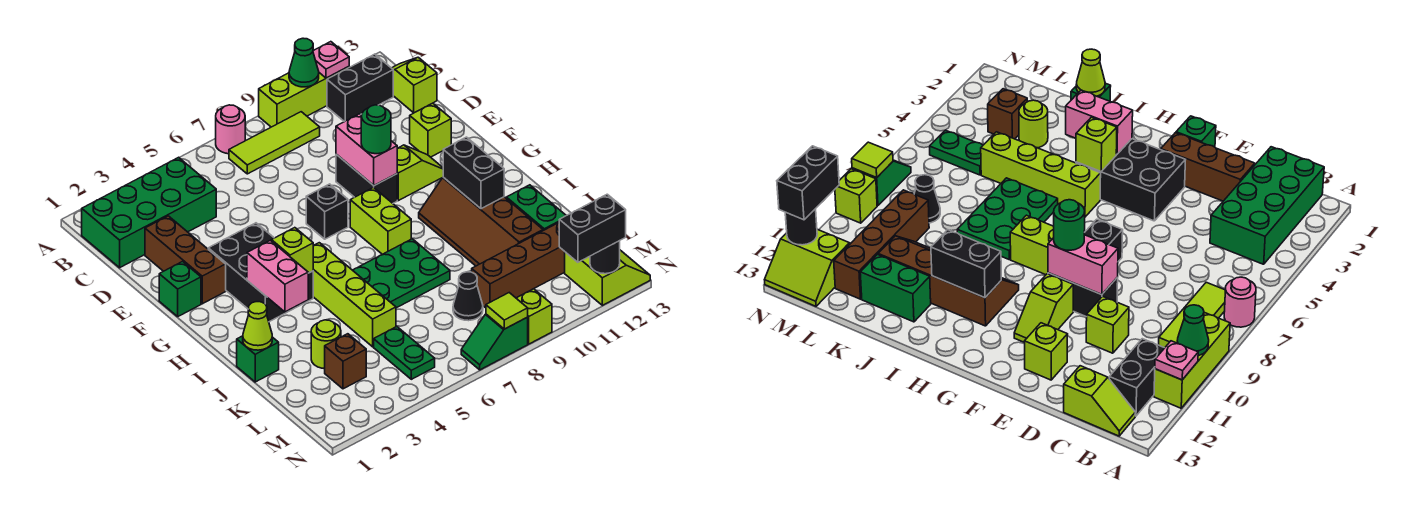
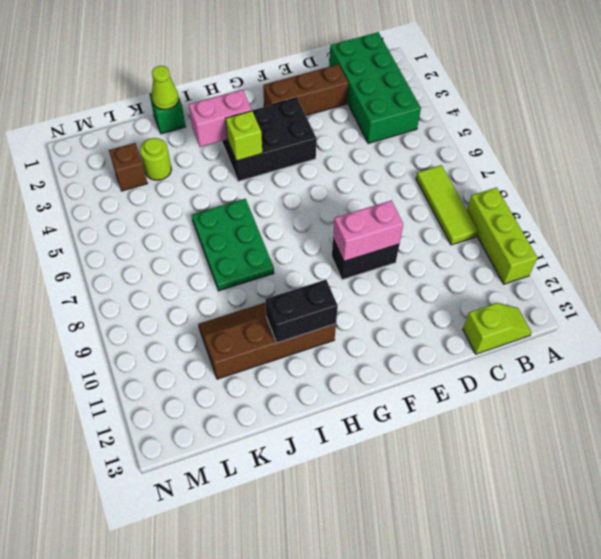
none -> pink 1x1 round brick [216,105,245,154]
none -> black 1x2 brick [327,54,393,122]
none -> lime 1x1 brick [1086,296,1129,353]
none -> lime 1x1 brick [410,103,451,157]

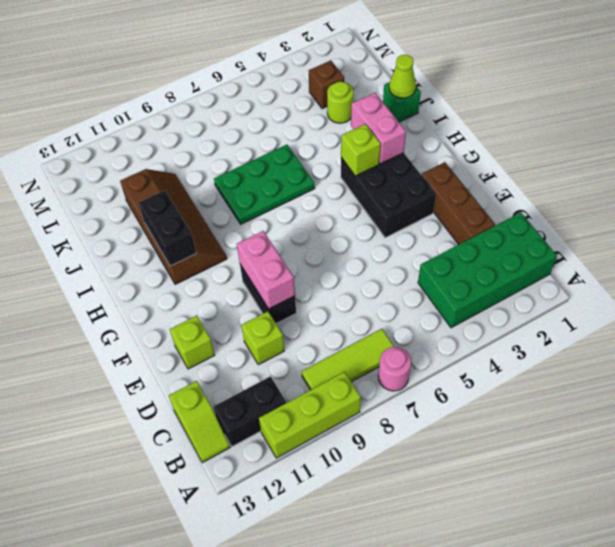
none -> green 1x1 brick [159,262,201,316]
none -> black 1x1 brick [306,184,348,239]
none -> lime 1x2 slope [397,145,443,201]
none -> lime 1x2 brick [350,187,411,254]

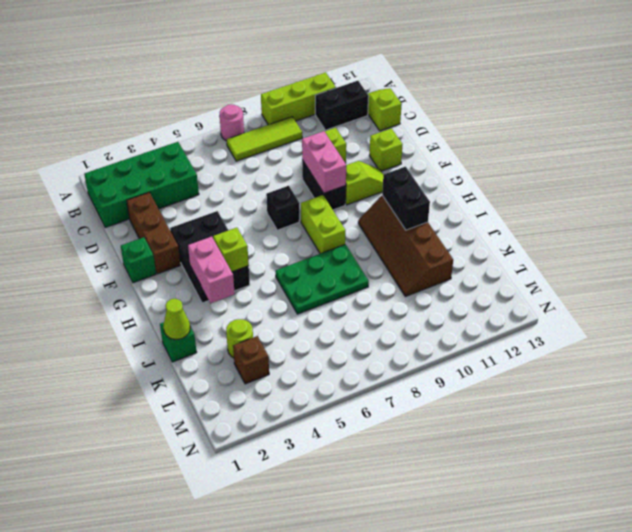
none -> lime 1x4 brick [313,243,396,347]
none -> green 1x2 brick [506,185,566,231]
none -> green 1x2 plate [374,327,435,379]
none -> black 1x1 cone [453,272,483,321]

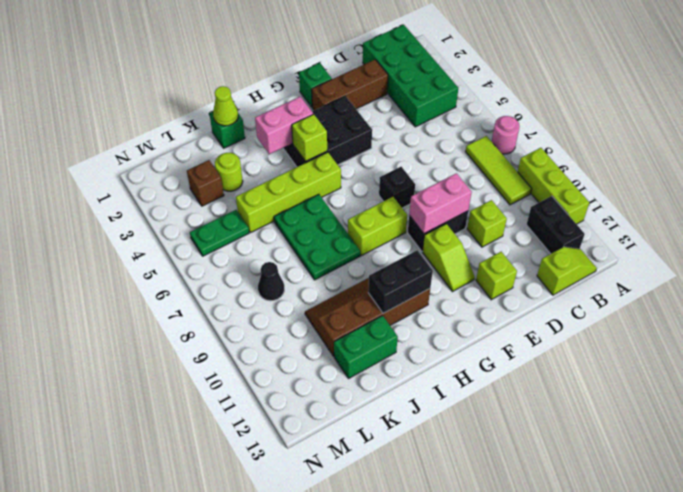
none -> brown 1x4 brick [472,223,565,308]
none -> lime 2x2 slope [565,250,650,305]
none -> green 1x2 slope [461,314,528,370]
none -> lime 1x1 brick [516,289,552,344]

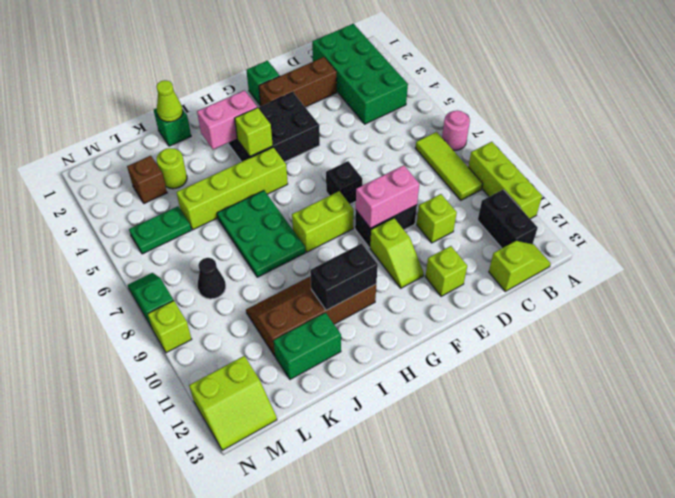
none -> brown 1x4 brick [472,223,565,308]
none -> green 1x1 cone [289,38,319,87]
none -> pink 1x1 plate [313,42,349,78]
none -> lime 1x1 tile [486,293,528,329]

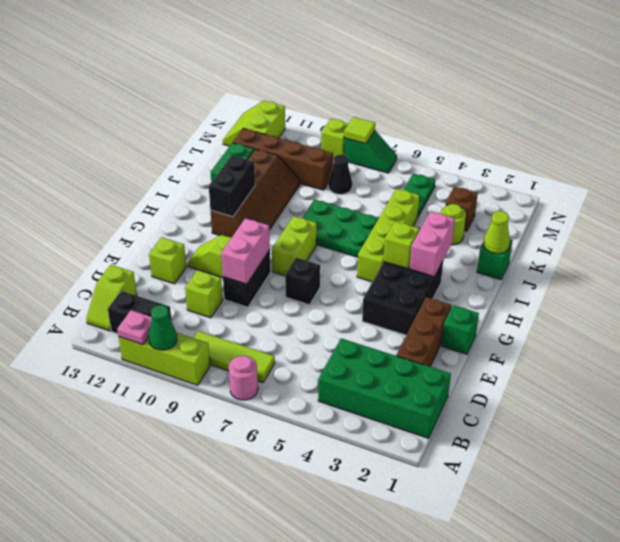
none -> black 1x1 round brick [590,241,620,274]
none -> green 1x1 round brick [361,105,391,154]
none -> black 1x2 brick [559,194,626,262]

